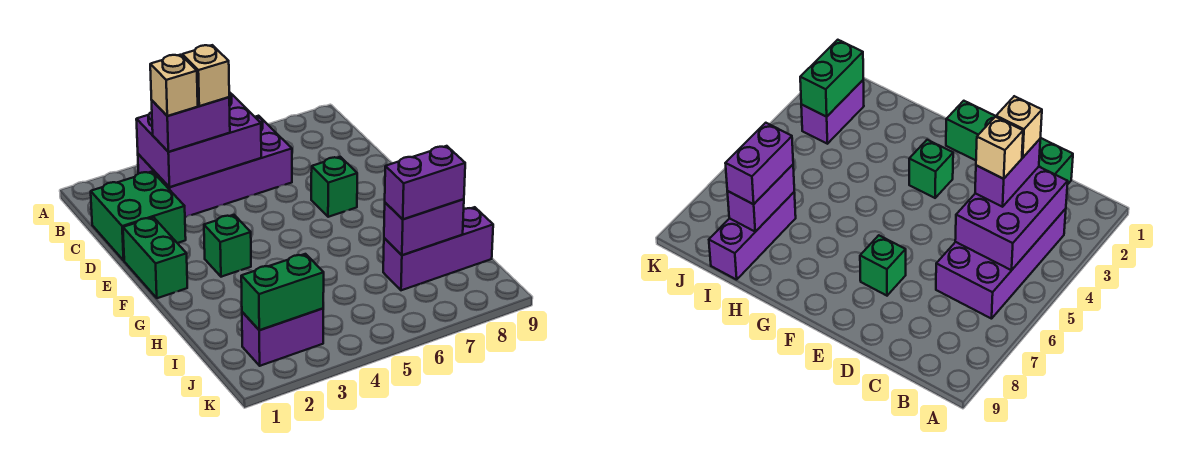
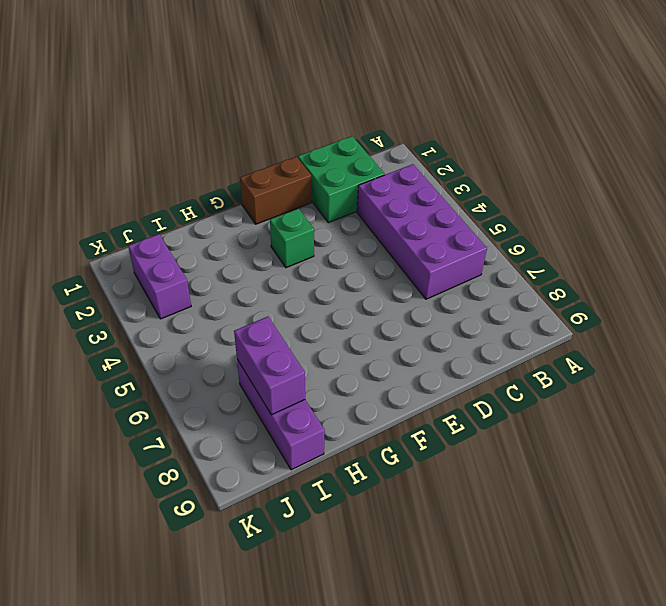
brown 1x2 brick [240,157,311,224] -> green 1x2 brick [123,217,187,298]
none -> green 1x1 brick [311,157,357,217]
none -> purple 2x3 brick [136,92,261,187]
none -> green 1x2 brick [241,254,324,330]

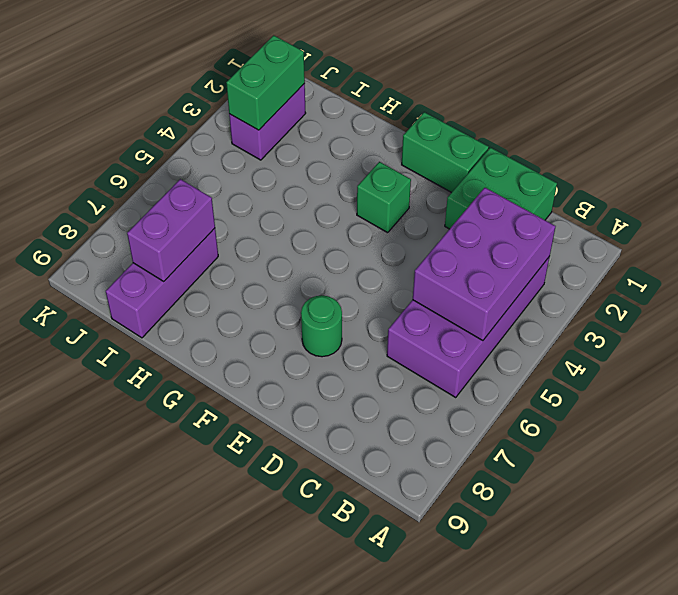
green 1x1 round brick [301,295,342,357] -> green 1x1 brick [311,157,357,217]
none -> purple 1x2 brick [152,97,230,152]
none -> purple 1x2 brick [385,146,465,219]
none -> tan 1x1 brick [150,55,198,116]

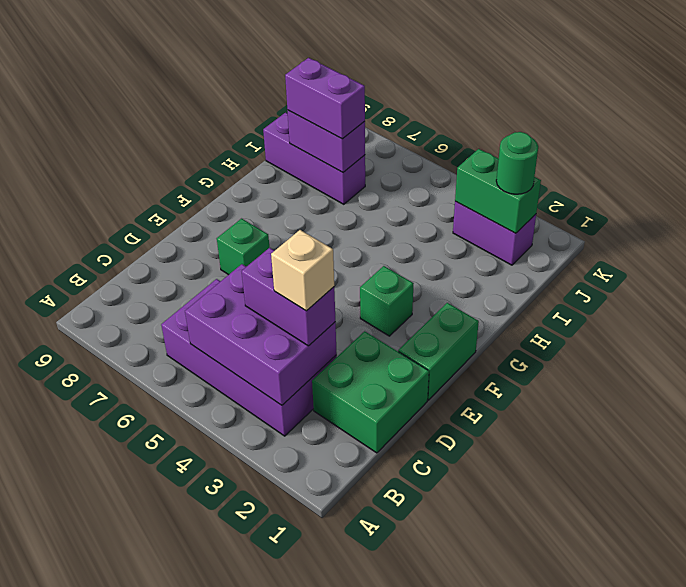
green 1x1 round brick [496,132,538,194] -> none
none -> tan 1x1 brick [182,45,229,106]

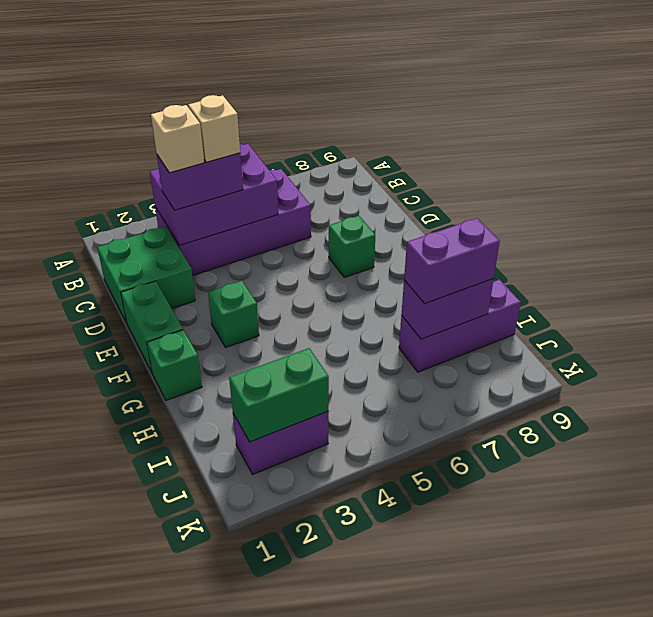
green 1x1 brick [147,330,202,400] -> none

